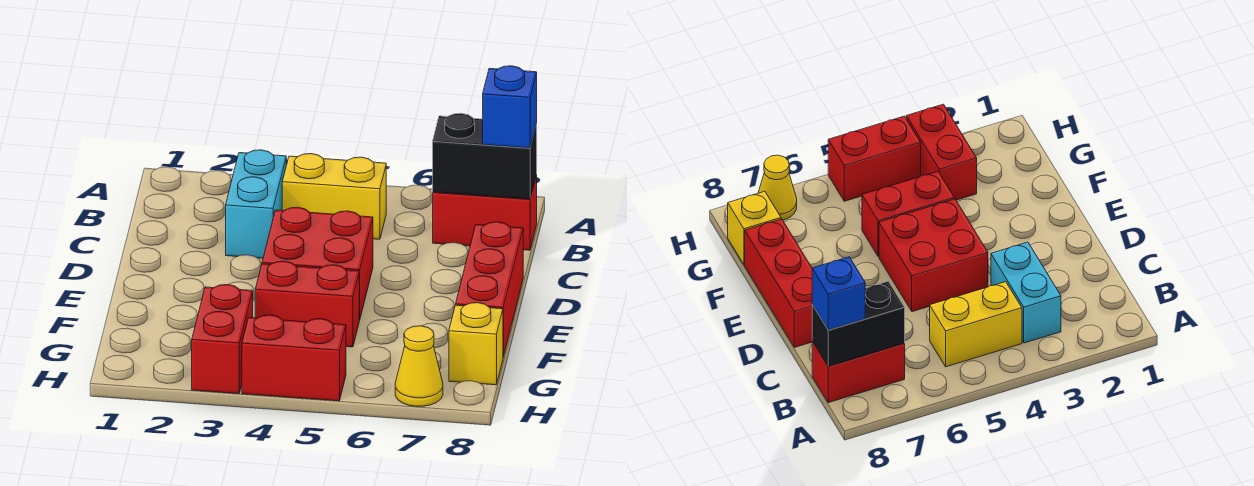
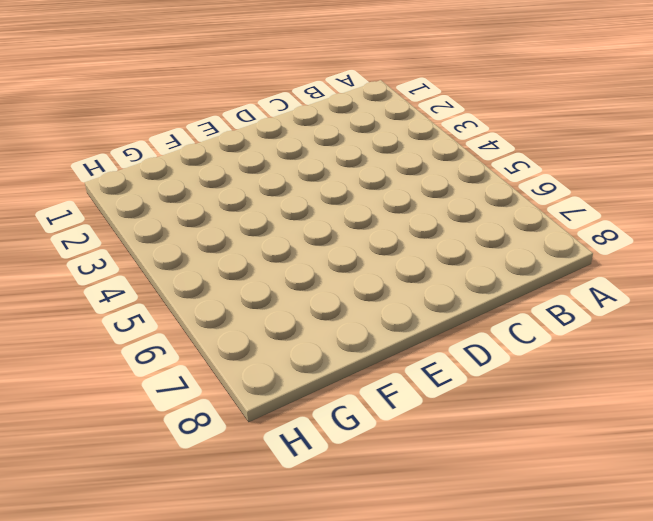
none -> cyan 1x2 brick [226,150,286,258]
none -> yellow 1x2 brick [282,154,386,239]
none -> red 1x2 brick [433,175,537,250]

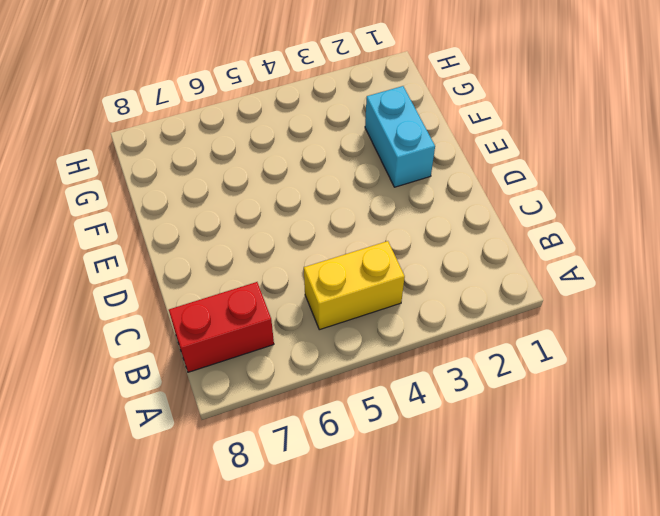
cyan 1x2 brick [365,86,435,187] -> cyan 1x2 brick moved to [226,150,286,258]
none -> red 2x2 brick [262,207,373,320]
none -> red 1x3 brick [456,222,523,357]
none -> red 1x2 brick [255,261,359,347]

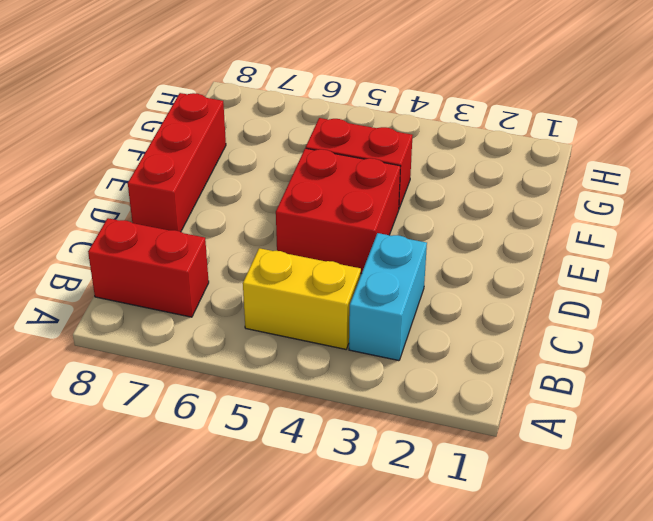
none -> red 1x2 brick [192,285,253,394]
none -> yellow 1x1 brick [449,303,503,385]
none -> red 1x2 brick [242,315,346,401]

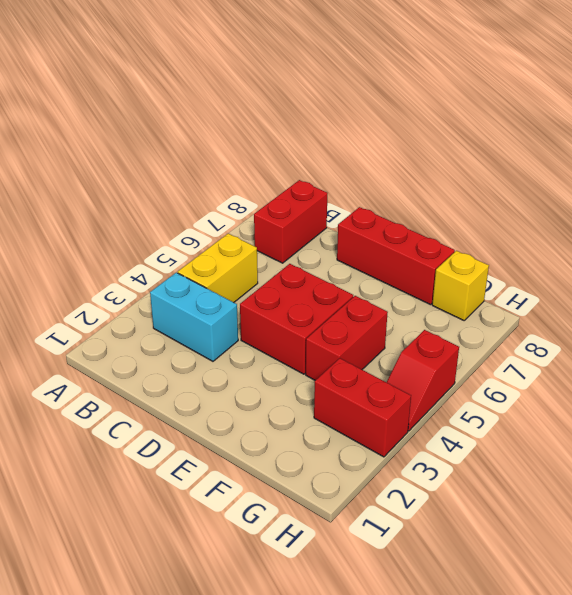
red 1x2 slope [387,330,459,431] -> red 1x2 brick [242,315,346,401]
none -> yellow 1x1 cone [395,326,443,406]
none -> black 1x2 brick [433,113,537,199]
none -> blue 1x1 brick [483,66,537,148]

